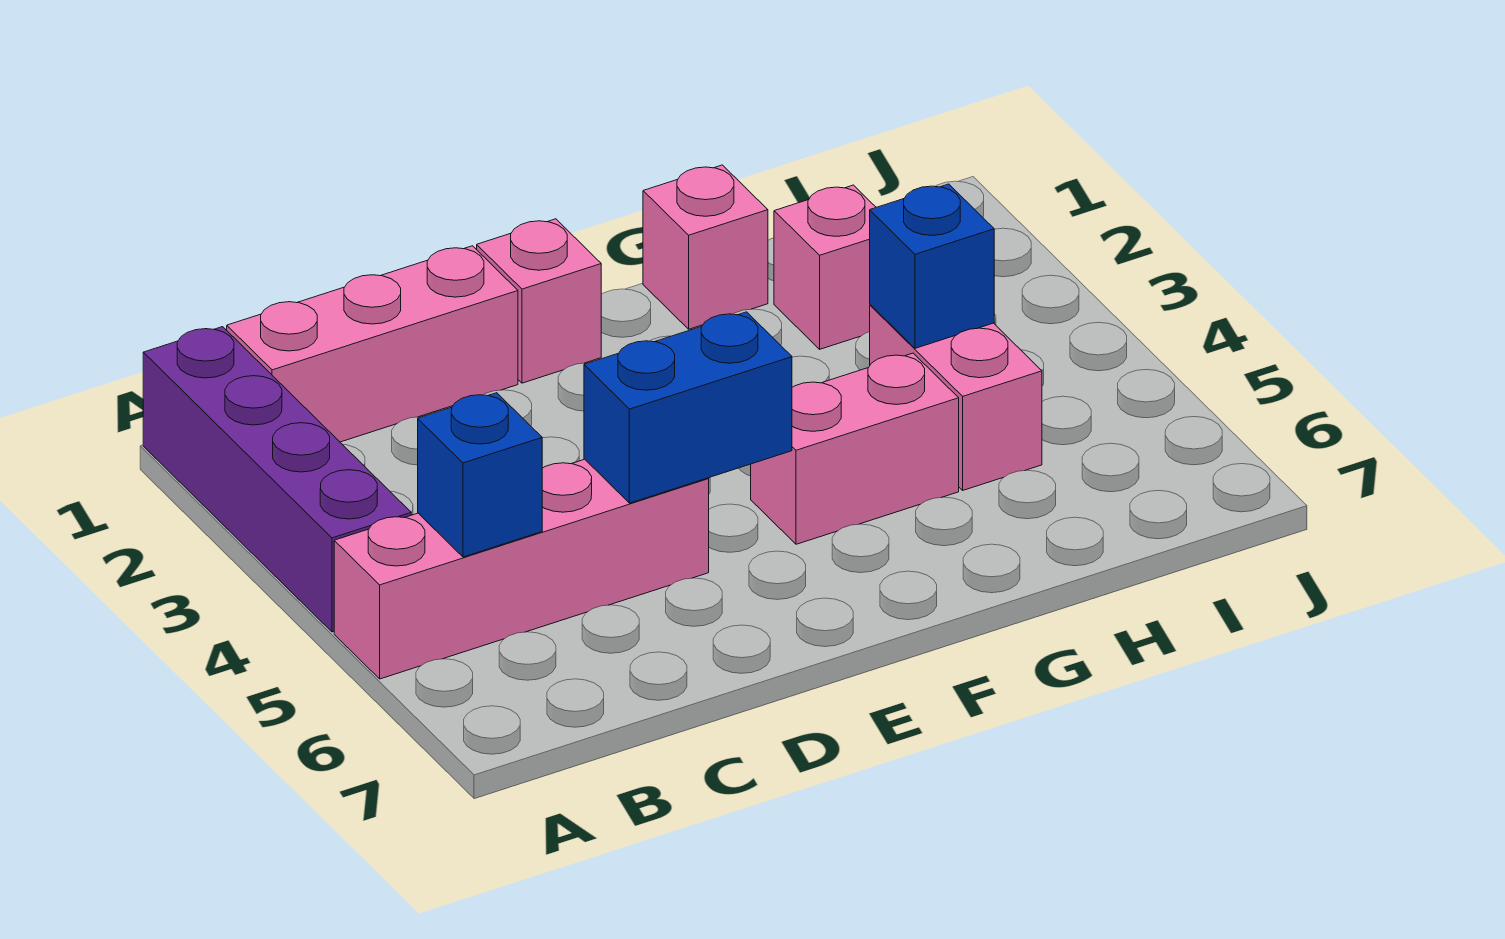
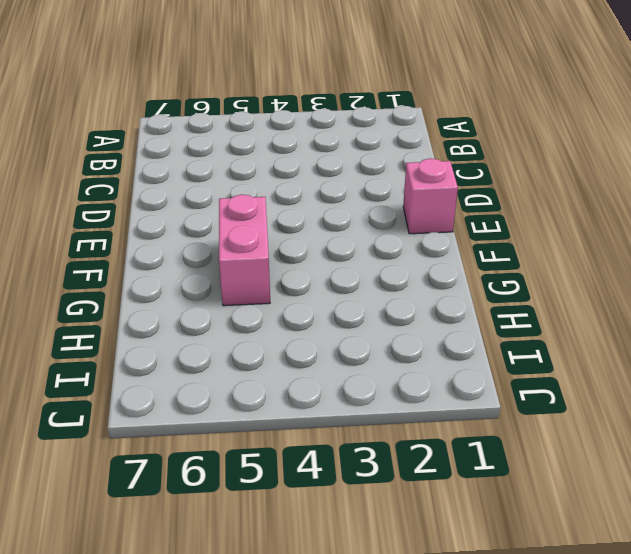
none -> purple 1x4 brick [143,327,411,632]
none -> pink 1x4 brick [334,459,709,679]

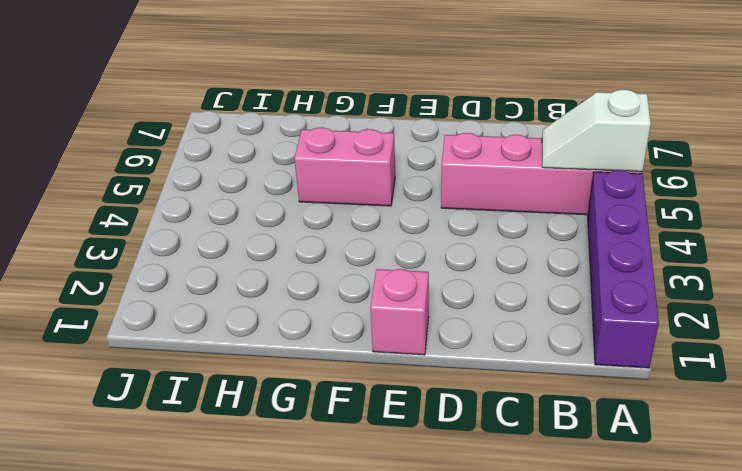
white 1x2 slope [542,90,651,172] -> blue 1x1 brick [418,393,542,557]
none -> pink 1x3 brick [227,246,518,442]
none -> pink 1x1 brick [643,165,768,329]

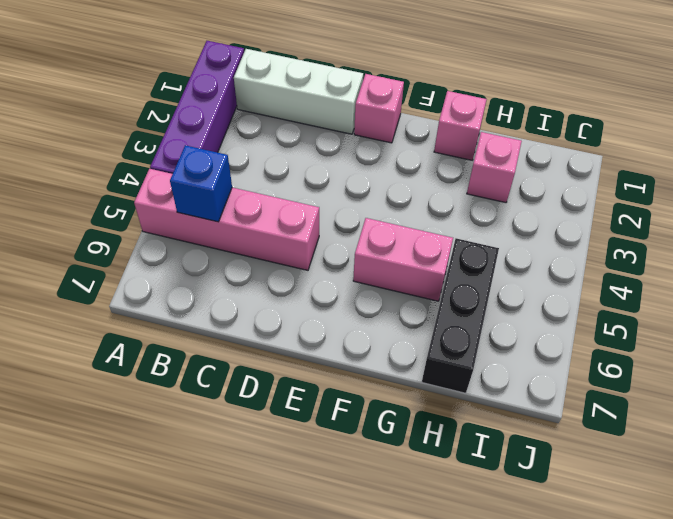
white 1x3 brick [234,49,363,134] -> pink 1x3 brick [227,246,518,442]
black 1x3 brick [422,238,499,393] -> pink 1x2 brick [870,305,1042,490]
none -> blue 1x2 brick [584,312,792,503]
none -> blue 1x1 brick [870,184,994,348]

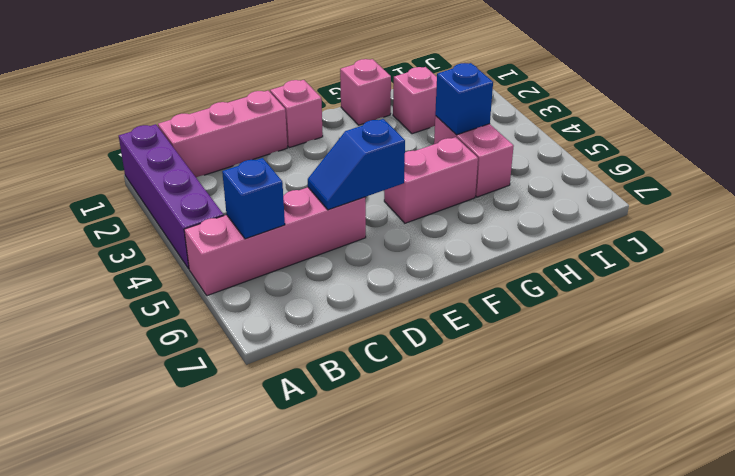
blue 1x2 slope [308,119,405,210] -> blue 1x2 brick [584,312,792,503]

